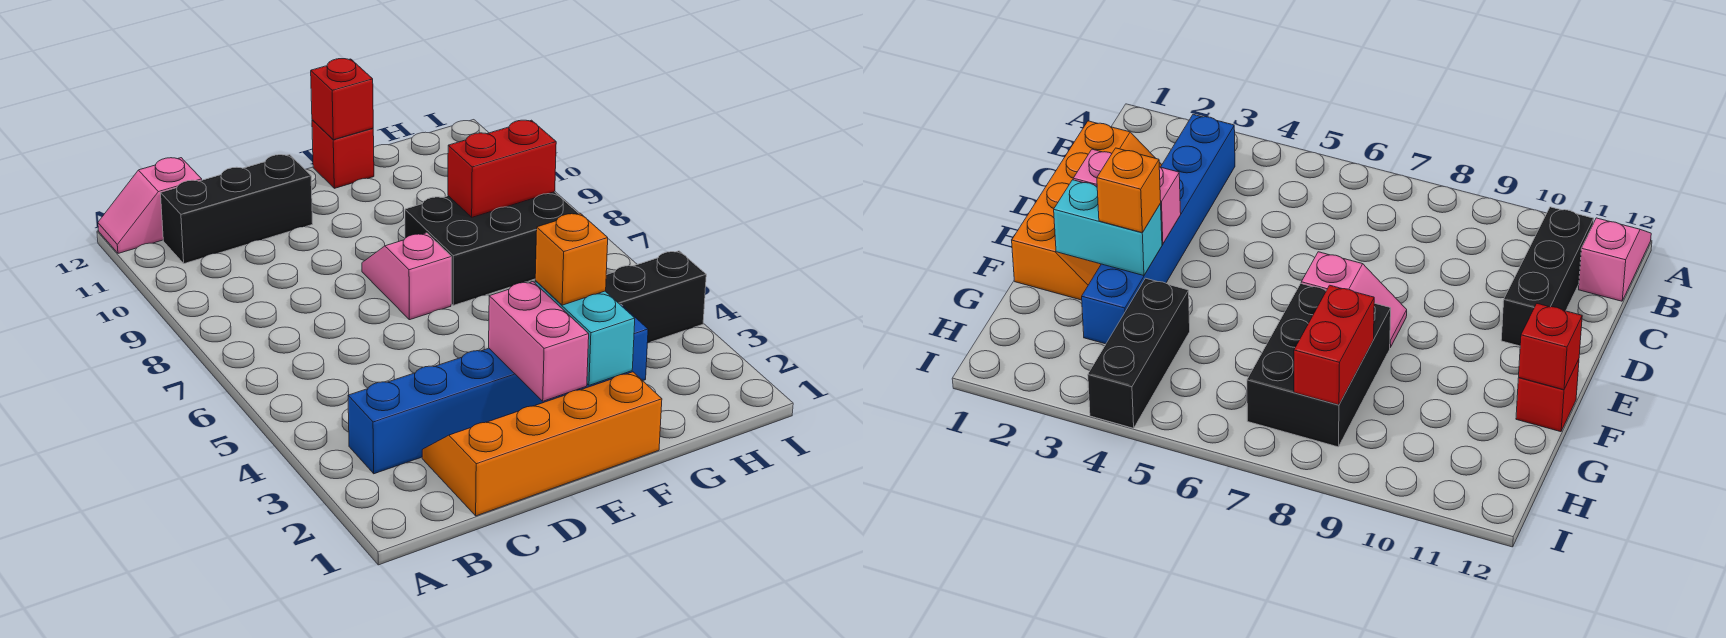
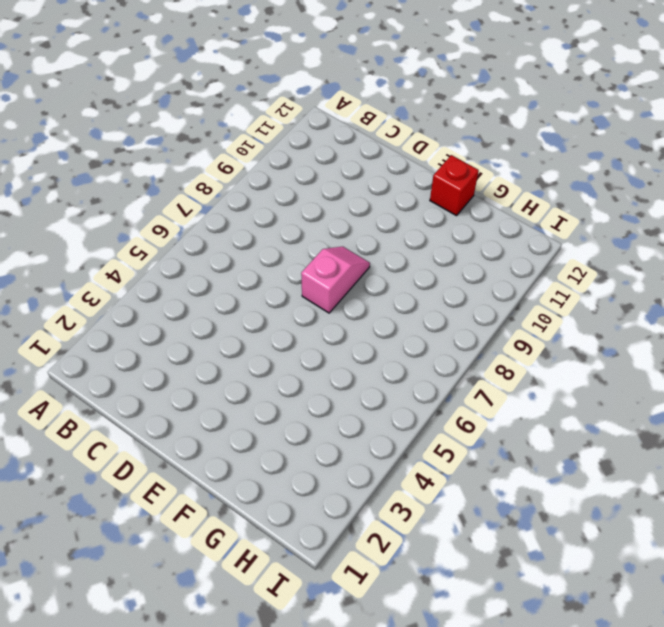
none -> pink 1x2 slope [98,158,202,253]
none -> blue 1x6 brick [348,305,648,474]
none -> black 1x3 brick [161,155,313,264]

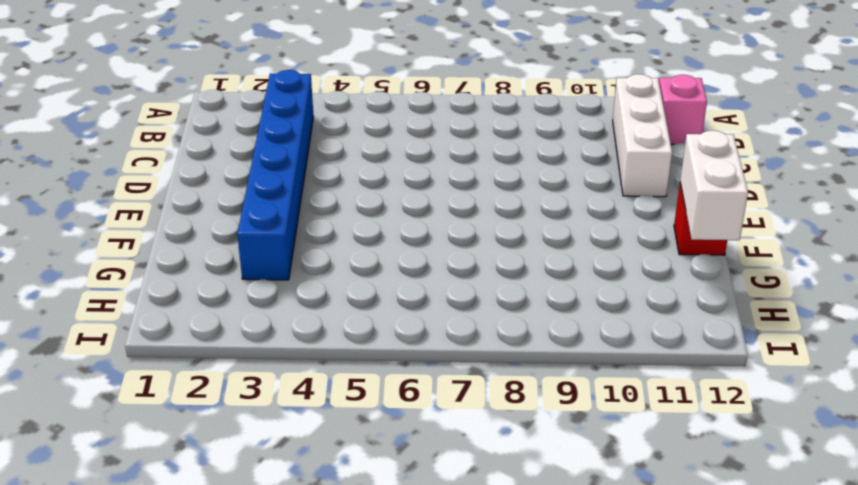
white 1x3 brick [613,74,672,197] -> black 1x3 brick [161,155,313,264]
white 1x2 brick [680,130,748,240] -> red 1x1 brick [311,59,373,140]
none -> orange 2x4 slope [422,372,662,516]
none -> pink 1x2 slope [362,233,451,320]
none -> black 2x3 brick [405,192,579,305]

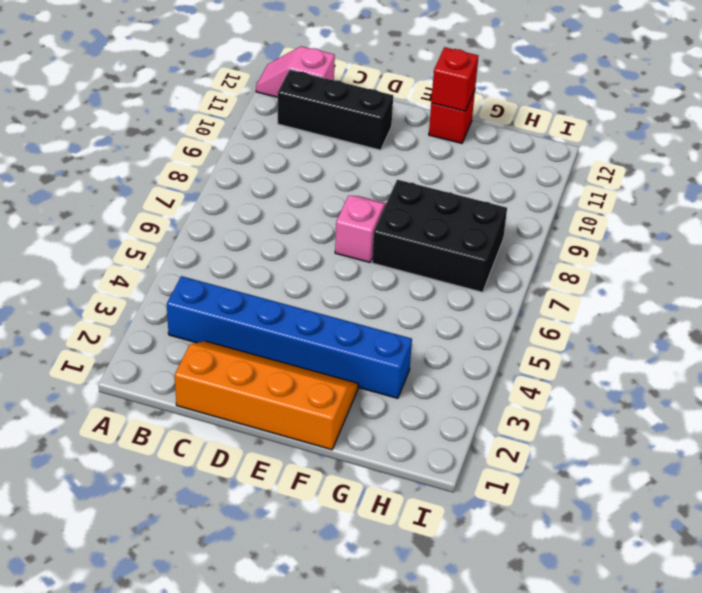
none -> black 1x3 brick [606,251,706,343]
none -> pink 1x2 brick [489,282,589,401]
none -> cyan 1x2 brick [535,281,635,385]

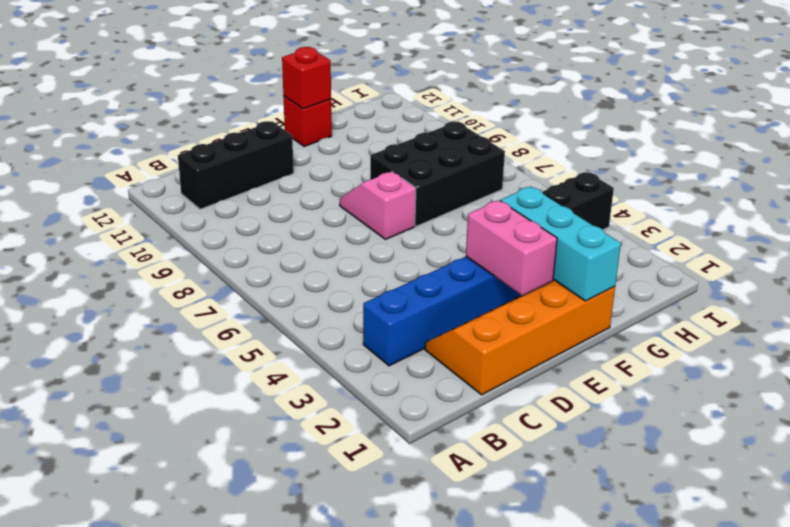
cyan 1x3 brick [501,187,621,301] -> cyan 1x2 brick [535,281,635,385]
none -> pink 1x2 slope [98,158,202,253]
none -> red 1x2 brick [448,120,556,217]
none -> orange 1x1 brick [535,213,608,305]

